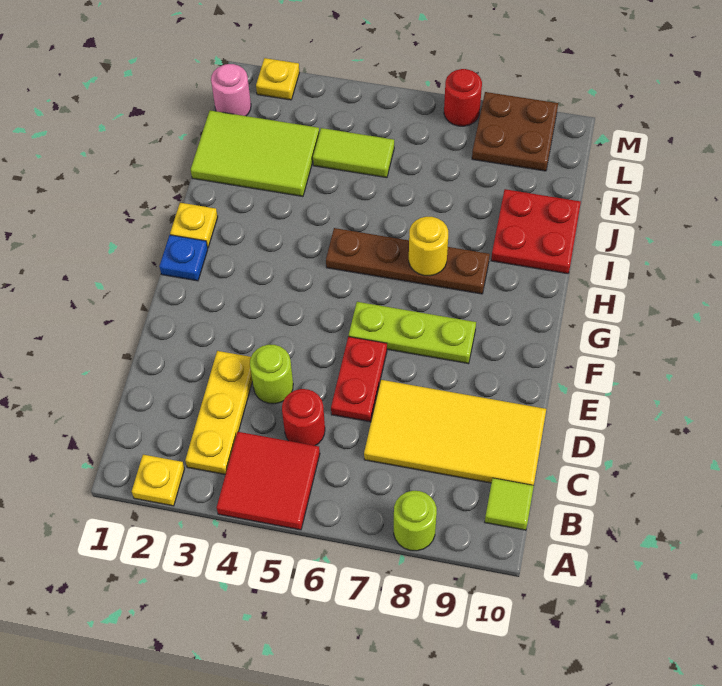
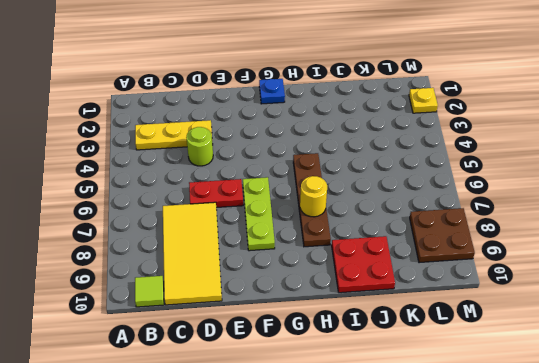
none -> yellow 1x1 plate [132,455,184,506]
none -> red 2x2 tile [217,432,320,530]
none -> lime 1x1 round brick [394,491,437,551]

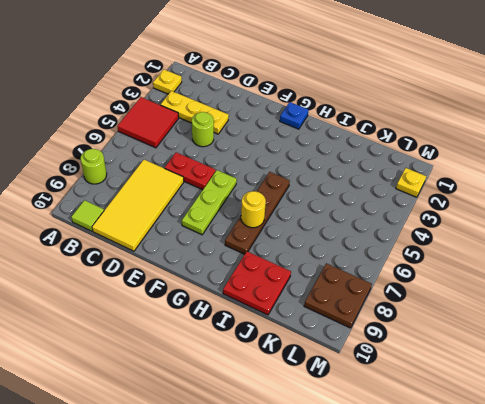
none -> red 1x1 round brick [282,389,325,446]
none -> yellow 1x1 plate [170,203,218,248]
none -> lime 2x3 tile [191,110,319,196]

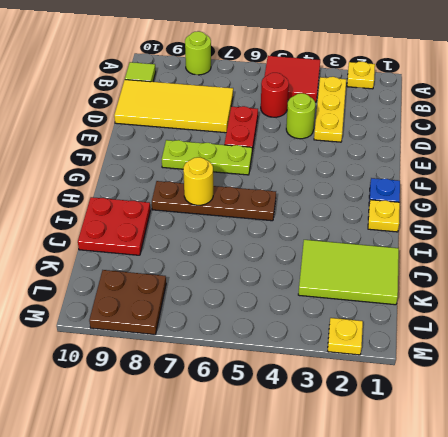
none -> lime 1x2 tile [313,128,394,178]
none -> pink 1x1 round brick [211,64,251,116]
none -> red 1x1 round brick [444,69,482,126]

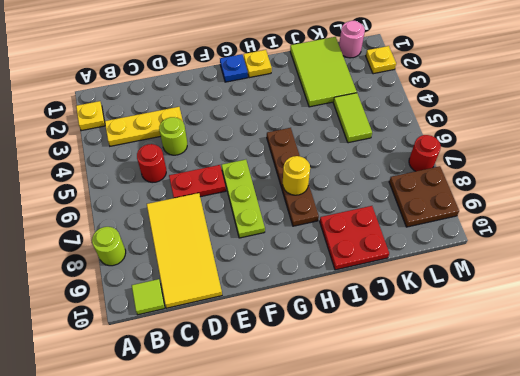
none -> red 2x2 tile [217,432,320,530]

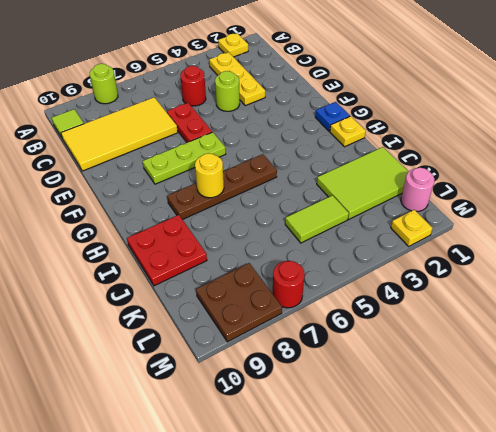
none -> red 2x2 tile [217,432,320,530]

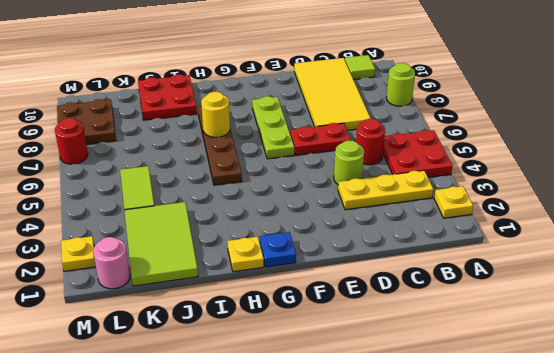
red 2x2 plate [383,130,452,177] -> red 2x2 tile [217,432,320,530]

